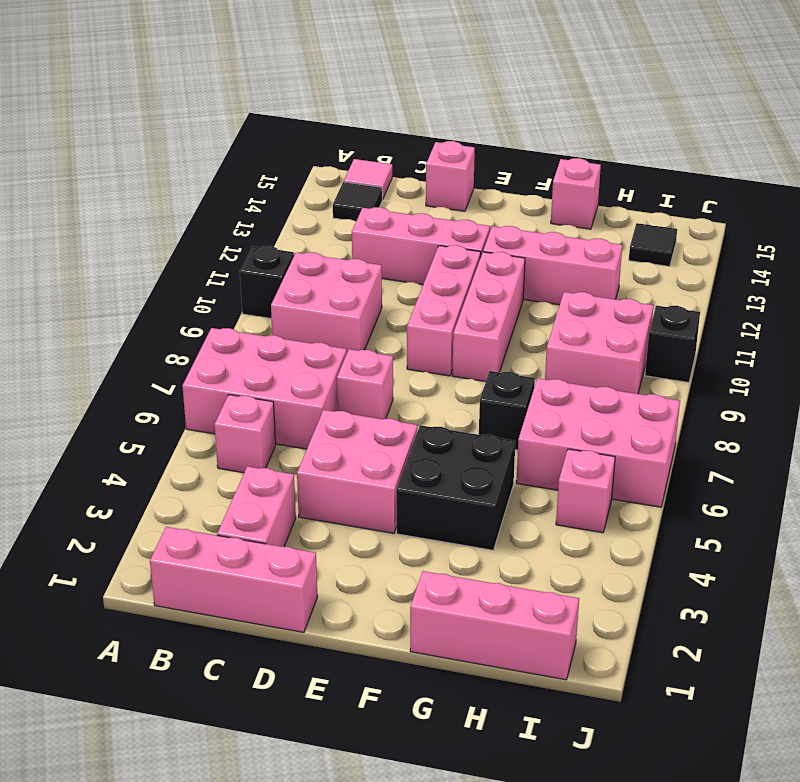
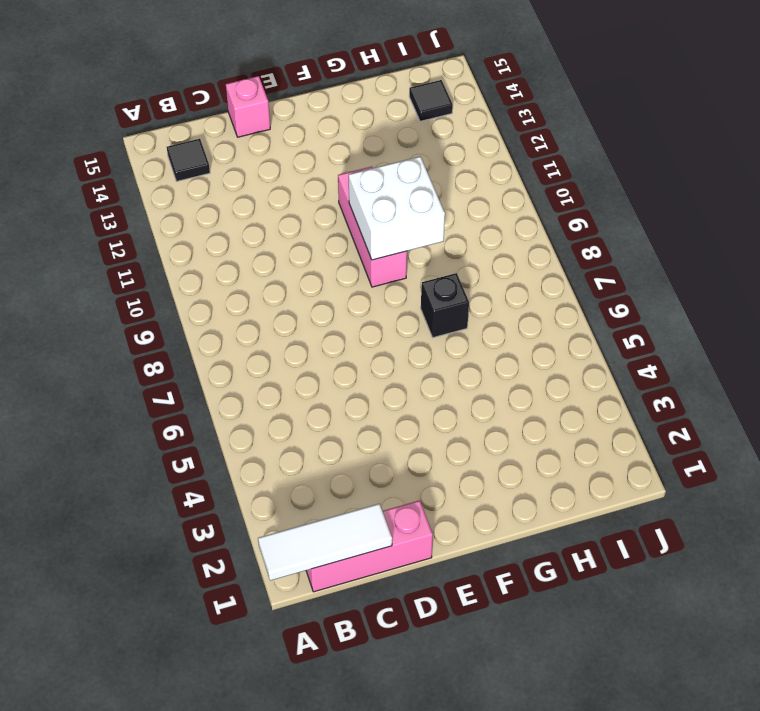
white 1x3 tile [258,504,392,581] -> none
white 2x2 brick [349,157,445,260] -> none
none -> pink 2x3 brick [183,328,347,449]
none -> black 1x1 brick [240,246,294,318]
none -> pink 1x1 brick [214,395,276,473]

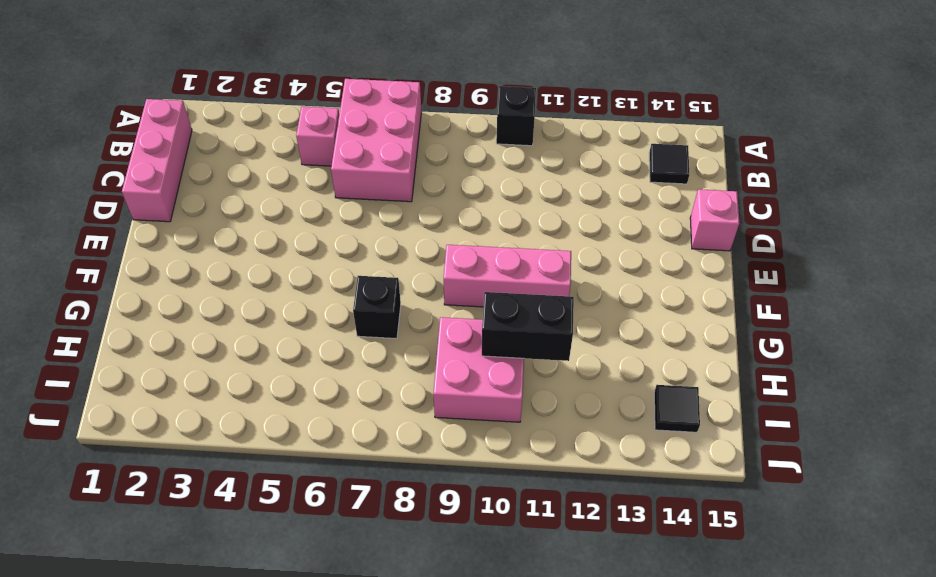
black 1x2 brick [482,292,574,361] -> none
none -> pink 2x2 brick [271,252,382,352]
none -> pink 1x1 tile [344,159,392,199]
none -> pink 1x2 brick [217,466,296,547]

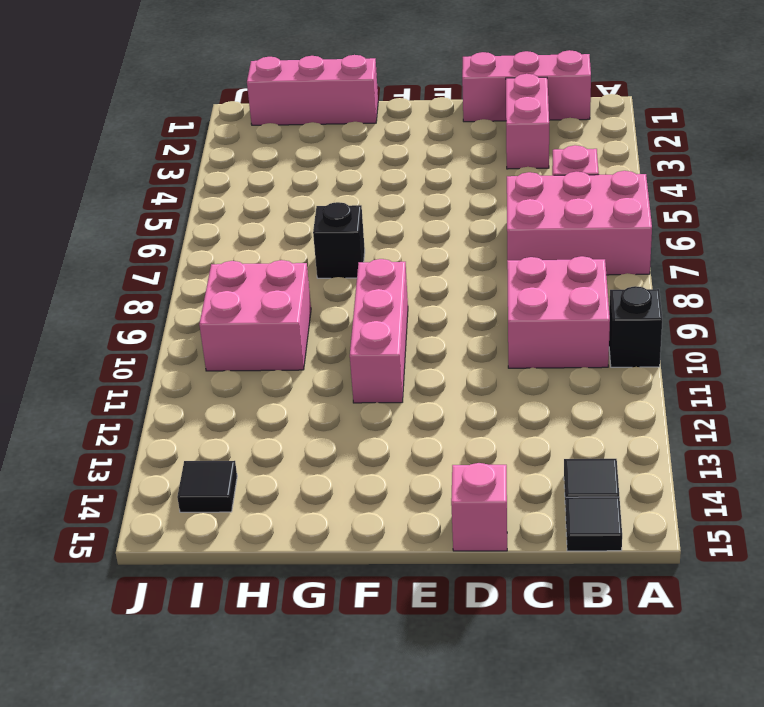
black 1x1 tile [565,497,622,551] -> pink 1x1 tile [344,159,392,199]
none -> pink 1x3 brick [352,207,490,285]
none -> pink 2x2 brick [297,410,417,533]
none -> pink 1x1 brick [337,349,393,419]

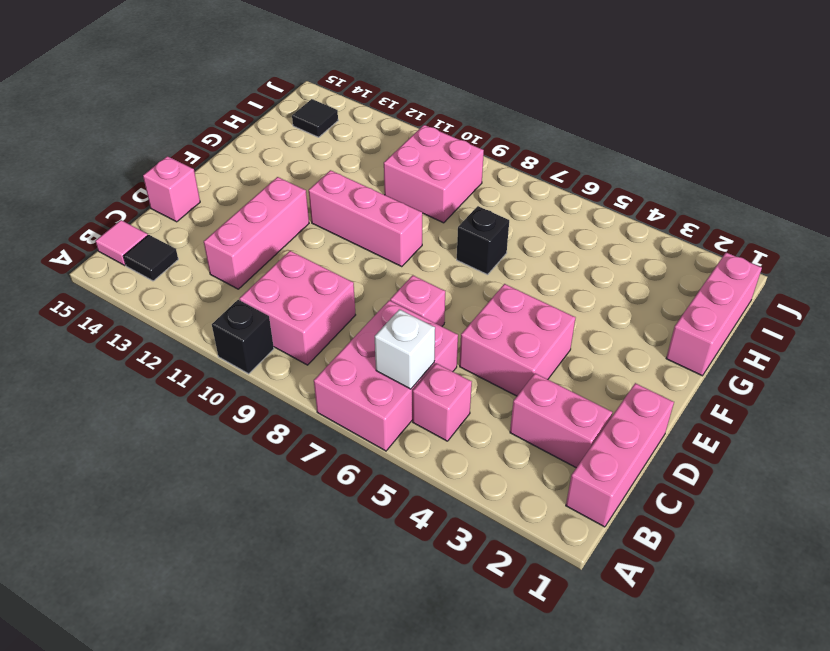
white 1x1 brick [375,309,435,389] -> none
none -> pink 1x3 brick [407,245,481,376]
none -> black 2x2 brick [396,425,515,550]
none -> pink 1x3 brick [483,226,622,305]

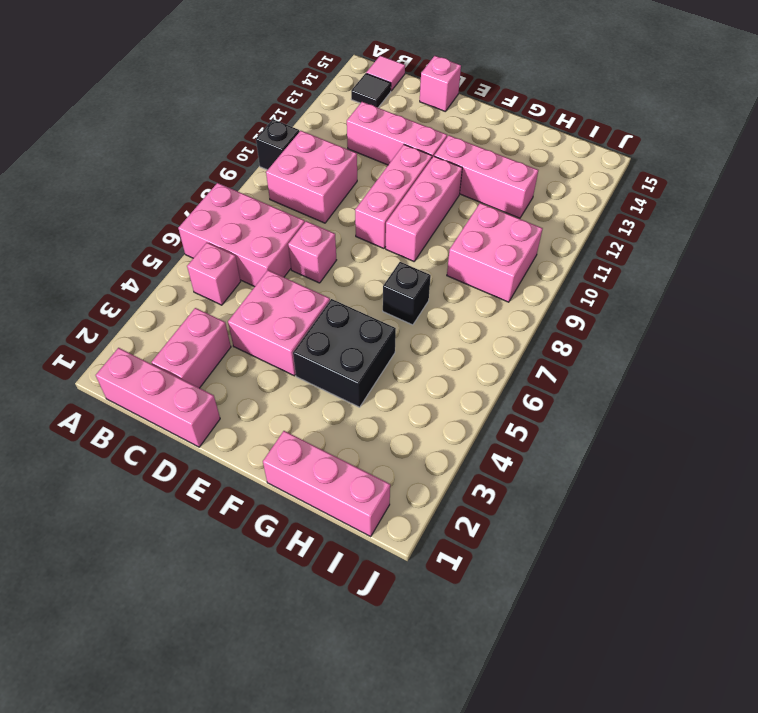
none -> pink 1x1 brick [551,158,601,229]
none -> pink 2x3 brick [516,378,680,507]
none -> pink 1x1 brick [556,449,615,533]

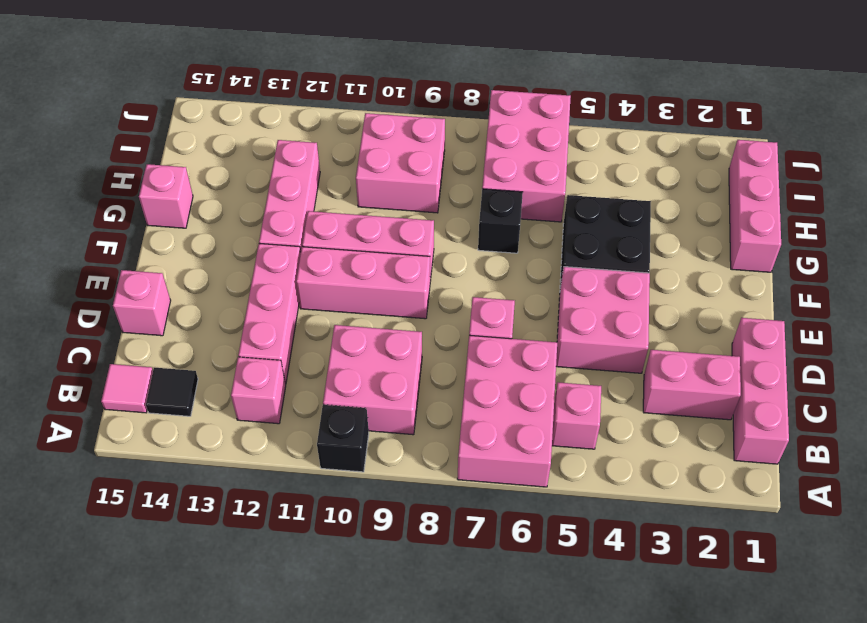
pink 1x1 brick [231,357,286,424] -> pink 1x1 brick moved to [556,449,615,533]
none -> black 1x1 tile [629,223,677,267]
none -> black 1x1 brick [645,306,700,382]

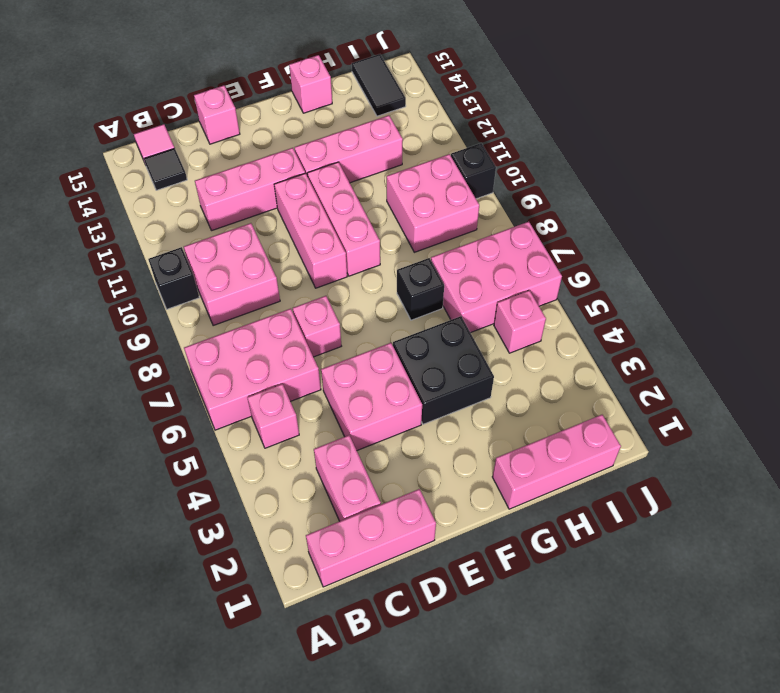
black 1x2 tile [352,54,406,116] -> black 1x1 tile [629,223,677,267]

